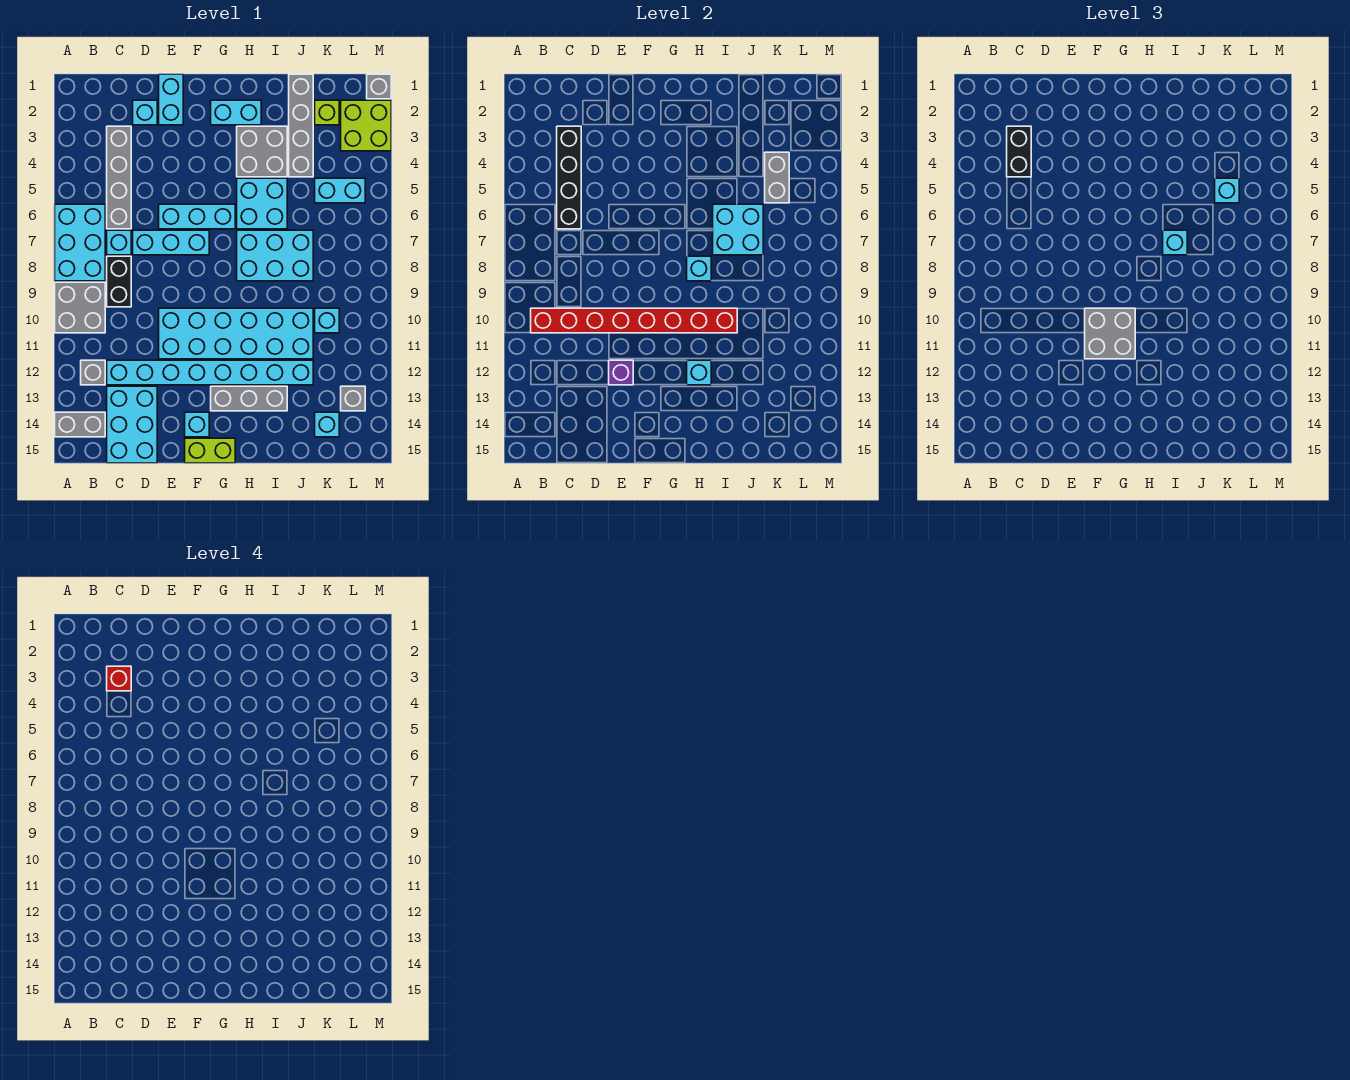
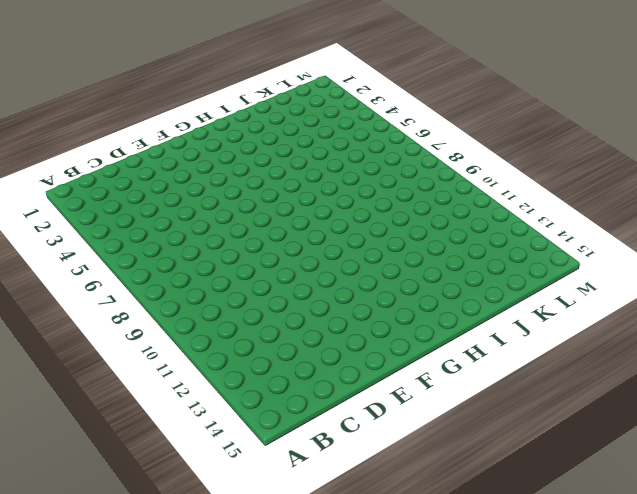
none -> cyan 2x3 brick [55,204,105,281]
none -> grey 2x2 brick [55,282,105,333]
none -> grey 1x2 brick [55,412,105,437]
none -> grey 1x1 brick [81,360,105,385]

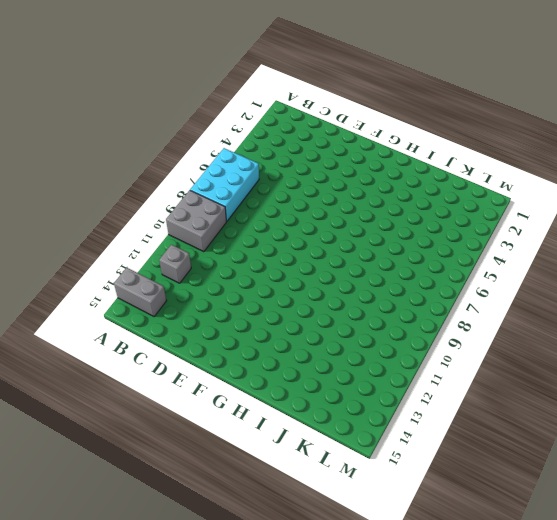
none -> grey 1x4 brick [107,126,131,229]
none -> cyan 1x1 brick [107,230,131,255]
none -> black 1x2 brick [107,256,131,307]
none -> cyan 1x8 brick [107,360,313,385]

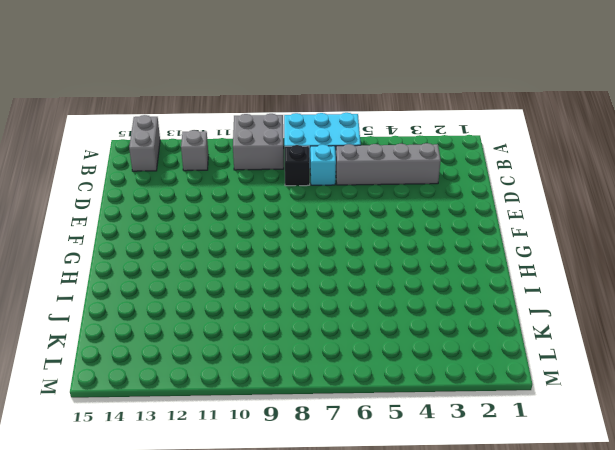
black 1x1 brick [285,145,310,186] -> black 1x2 brick [107,256,131,307]
none -> cyan 1x8 brick [107,360,313,385]
none -> cyan 2x3 brick [107,386,157,463]
none -> cyan 1x1 brick [133,100,157,125]
none -> cyan 1x3 brick [133,230,209,255]

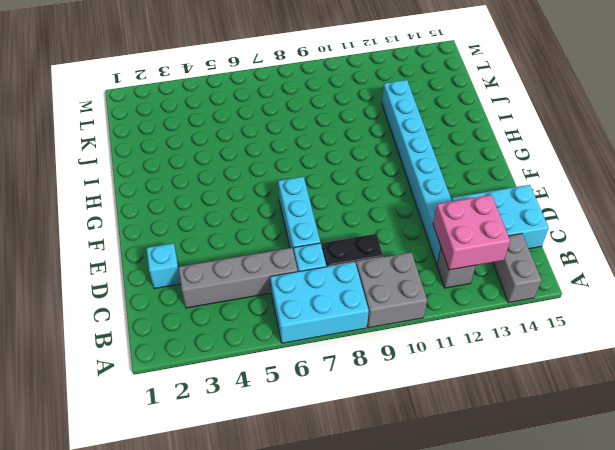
pink 2x2 brick [433,195,510,270] -> none
none -> cyan 1x2 brick [159,74,183,125]
none -> cyan 1x3 brick [159,204,235,229]
none -> cyan 2x6 brick [159,308,313,359]
none -> cyan 1x1 brick [185,412,209,437]

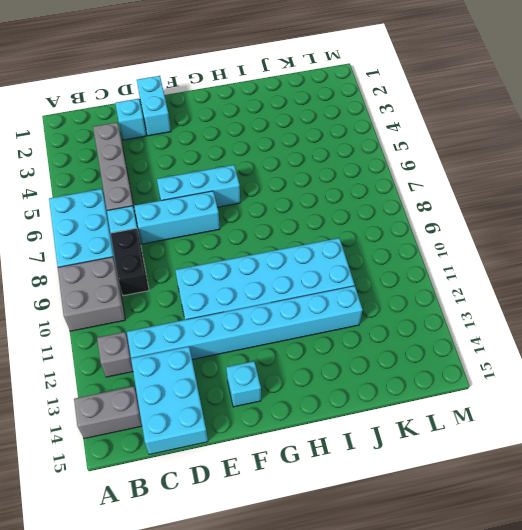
none -> lime 1x2 brick [185,438,235,463]
none -> cyan 1x2 brick [211,100,261,125]
none -> grey 1x3 brick [211,386,287,411]
none -> grey 2x2 brick [237,126,287,177]

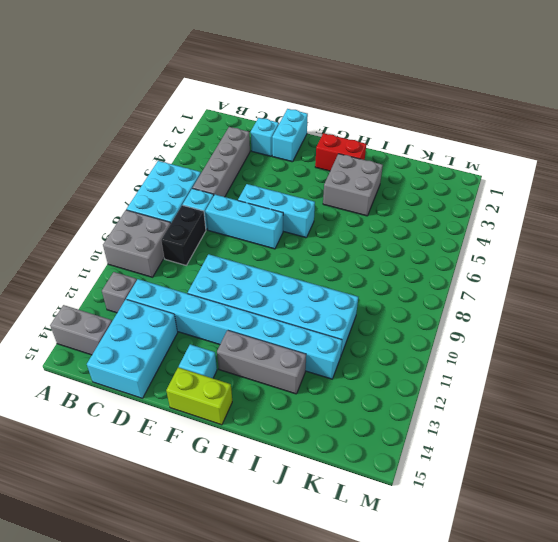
red 1x2 brick [315,133,366,171] -> cyan 1x2 brick [211,100,261,125]
none -> cyan 2x2 brick [237,178,287,229]
none -> cyan 2x3 brick [237,230,313,281]
none -> grey 1x4 brick [289,74,313,177]
none -> lime 1x1 brick [315,100,339,125]

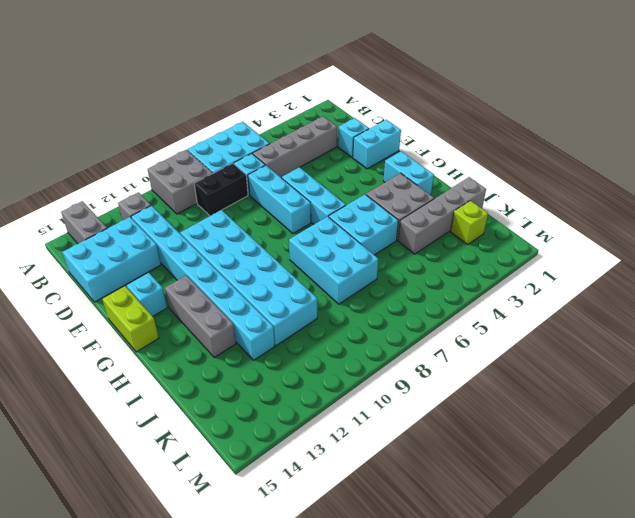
none -> cyan 1x2 brick [315,178,365,203]
none -> cyan 1x1 brick [315,308,339,333]
none -> cyan 1x1 brick [315,412,339,437]
none -> lime 2x2 brick [341,100,391,151]

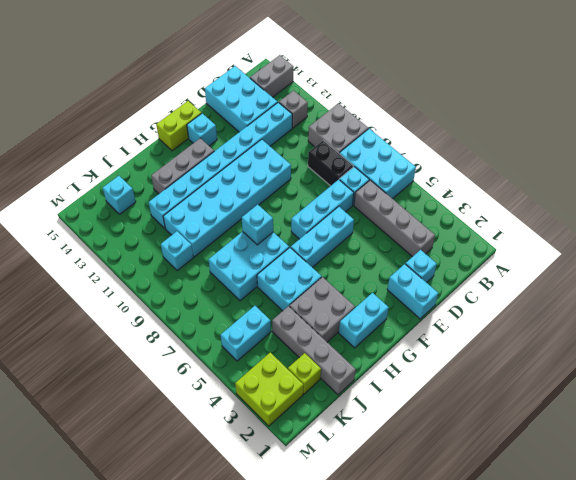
none -> grey 1x1 brick [341,386,365,411]
none -> grey 1x1 brick [367,74,391,99]
none -> red 1x8 brick [531,308,737,333]
none -> black 1x4 brick [557,126,581,229]

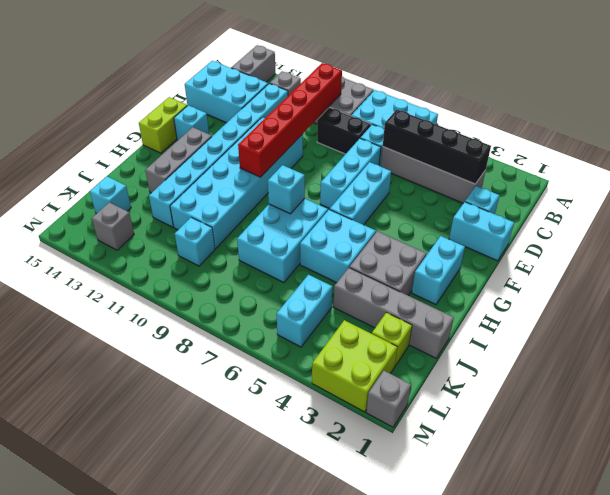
red 1x6 brick [238,63,342,177] -> red 1x8 brick [531,308,737,333]
none -> purple 1x1 brick [609,360,633,385]
none -> cyan 1x1 brick [687,360,711,385]
none -> cyan 2x2 brick [713,204,763,255]
none -> grey 1x2 brick [765,152,789,203]

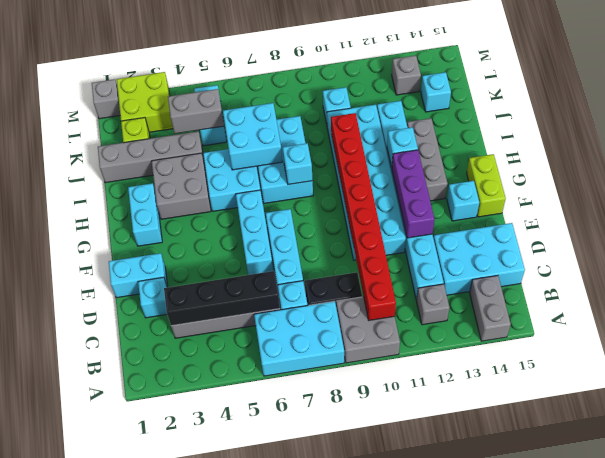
purple 1x3 brick [392,150,435,238] -> purple 1x1 brick [609,360,633,385]
none -> black 1x2 brick [1007,126,1031,177]
none -> grey 2x2 brick [1085,308,1135,359]
none -> cyan 1x1 brick [1163,230,1187,255]
none -> cyan 1x1 brick [1215,178,1239,203]

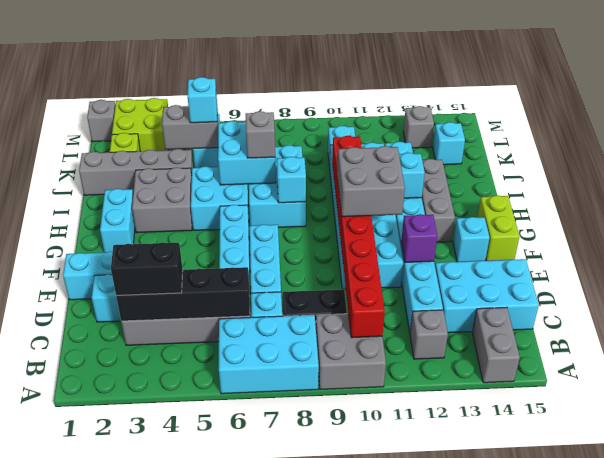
grey 1x1 brick [246,111,275,158] -> cyan 1x1 brick [1163,230,1187,255]
none -> red 1x1 brick [107,666,131,691]

